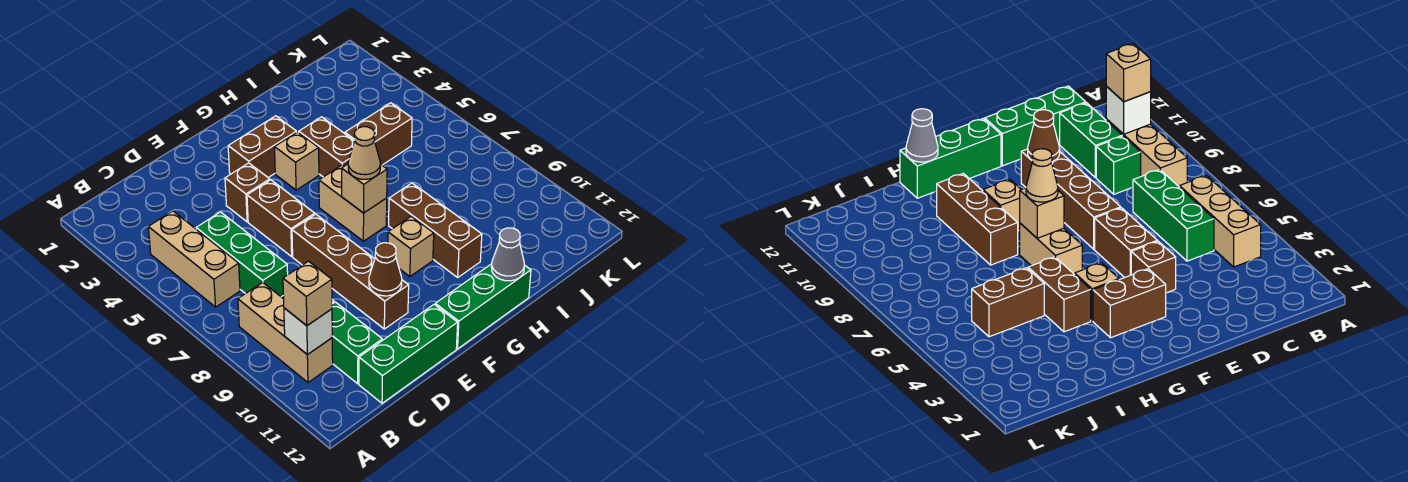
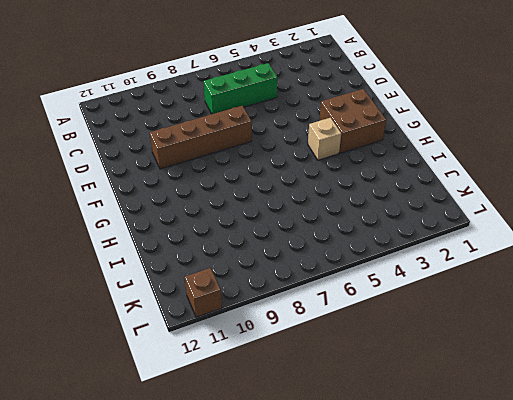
brown 2x2 brick [319,89,386,153] -> brown 1x2 brick [228,116,297,177]
brown 1x1 brick [185,268,222,317] -> brown 1x1 brick moved to [225,163,270,222]
none -> tan 1x3 brick [148,211,240,307]
none -> tan 1x3 brick [238,282,333,382]
none -> green 1x1 brick [1096,136,1141,194]

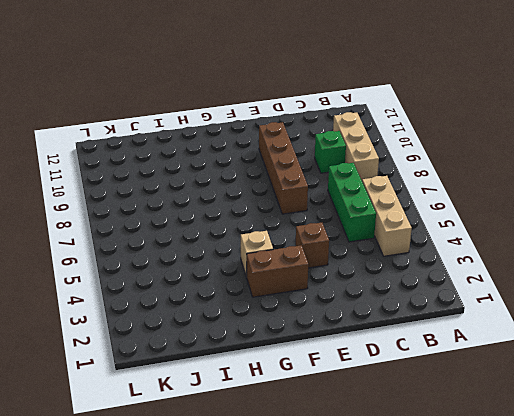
none -> green 1x2 brick [332,302,382,384]
none -> green 1x3 brick [359,304,458,403]
none -> brown 1x2 brick [247,180,315,256]

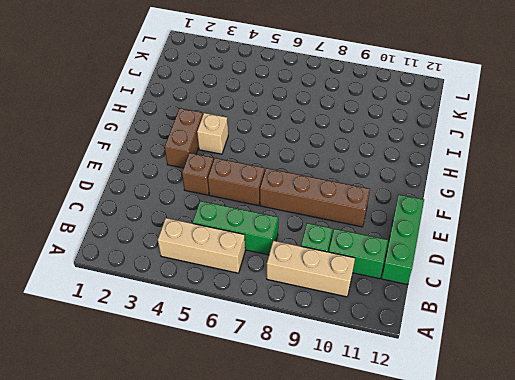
none -> green 1x3 brick [435,264,531,349]
none -> tan 1x2 brick [319,165,387,241]
none -> tan 1x1 brick [388,216,434,276]

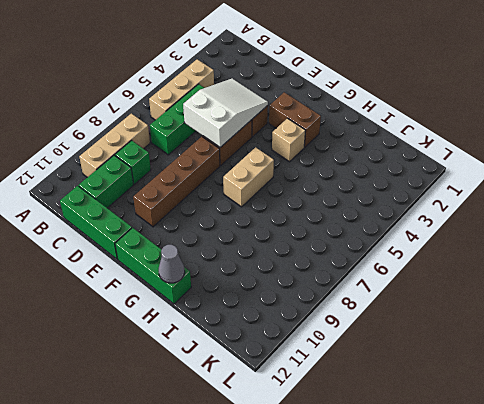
white 2x3 slope [183,79,268,147] -> none
none -> tan 1x1 brick [388,216,434,276]
none -> brown 1x2 brick [298,117,354,177]
none -> brown 1x3 brick [389,183,482,277]

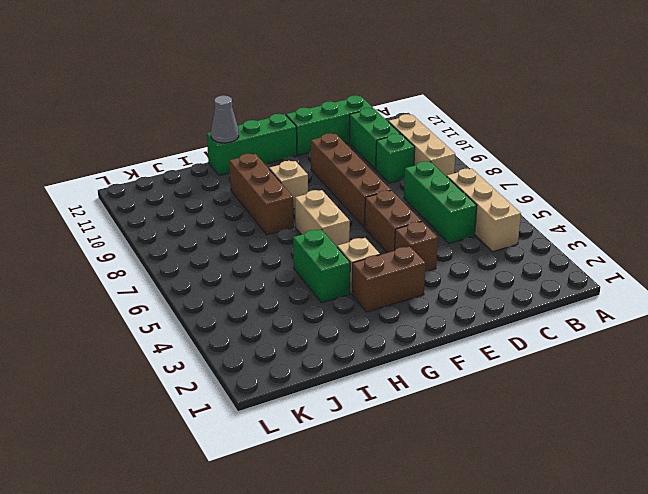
green 1x2 brick [293,229,350,303] -> brown 1x2 brick [298,117,354,177]
none -> brown 1x2 brick [345,103,412,165]
none -> white 1x1 brick [284,308,332,355]
none -> brown 1x1 cone [369,243,402,296]

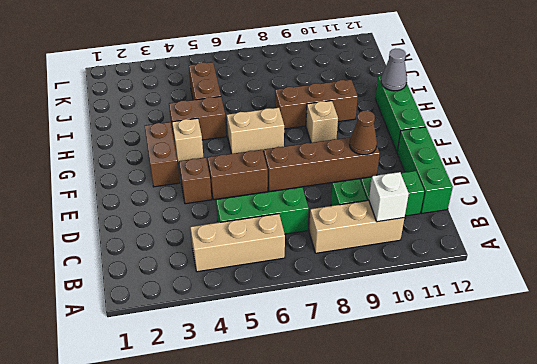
none -> tan 1x1 brick [342,164,387,213]
none -> tan 1x1 brick [283,261,332,326]
none -> tan 1x1 cone [348,127,380,179]

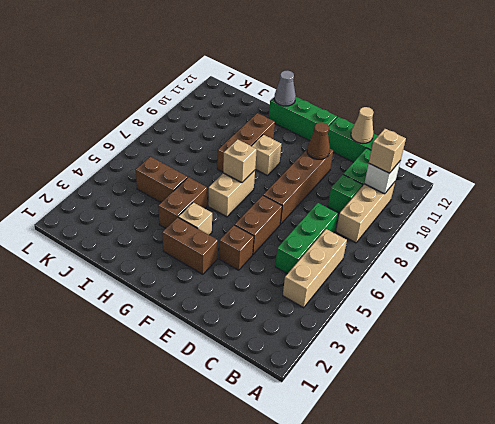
tan 1x1 cone [351,107,374,143] -> tan 1x1 cone moved to [348,127,380,179]

